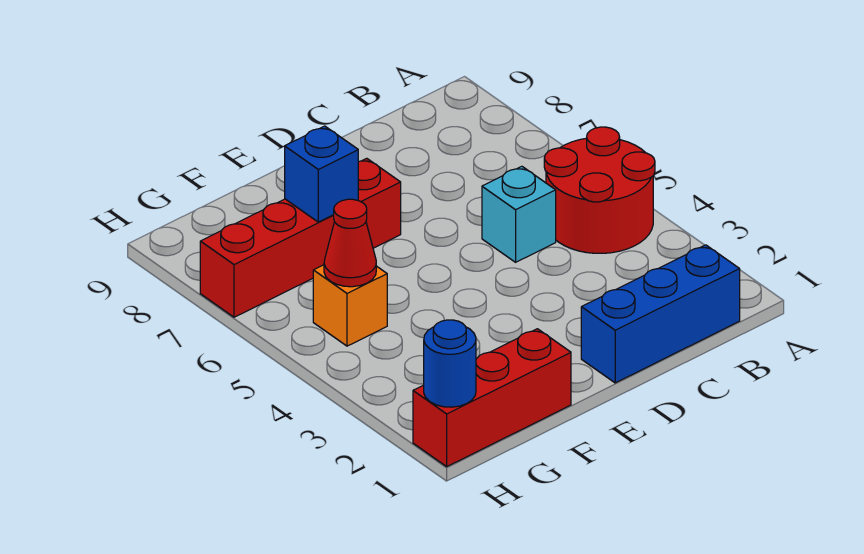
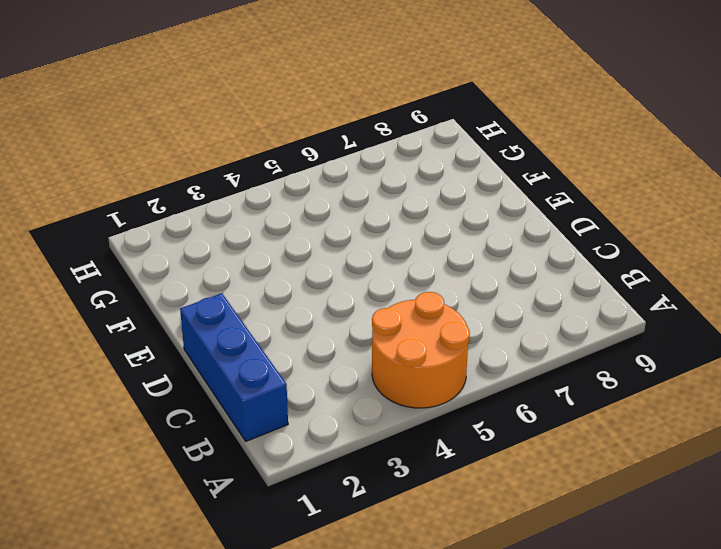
orange 2x2 round brick [372,292,470,408] -> red 2x2 round brick [544,127,655,253]
none -> cyan 1x1 brick [482,166,556,262]
none -> red 1x4 brick [200,158,401,317]

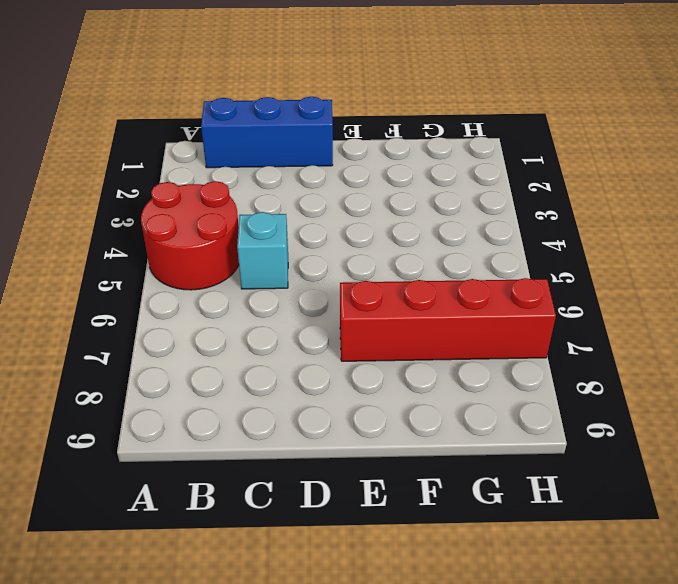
none -> red 1x3 brick [413,329,571,466]
none -> orange 1x1 brick [313,265,387,346]

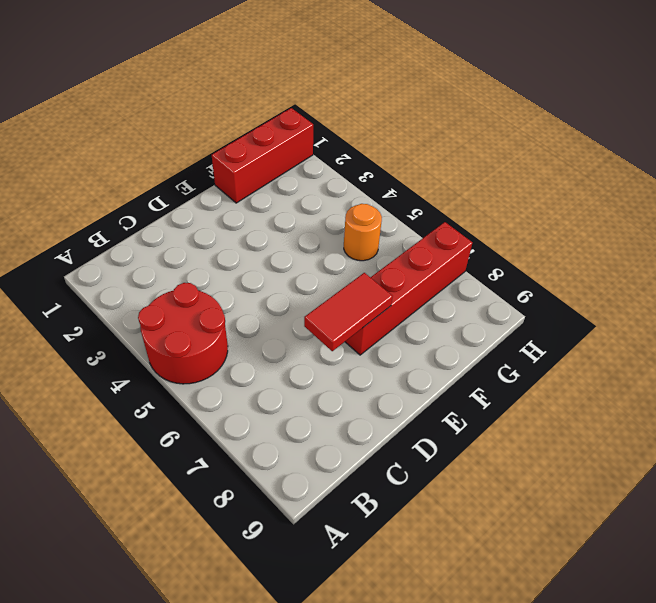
red 1x2 tile [304,273,393,351] -> none
orange 1x1 round brick [344,204,382,261] -> orange 1x1 brick [313,265,387,346]
none -> blue 1x3 brick [581,245,740,383]
none -> cyan 1x1 brick [482,166,556,262]

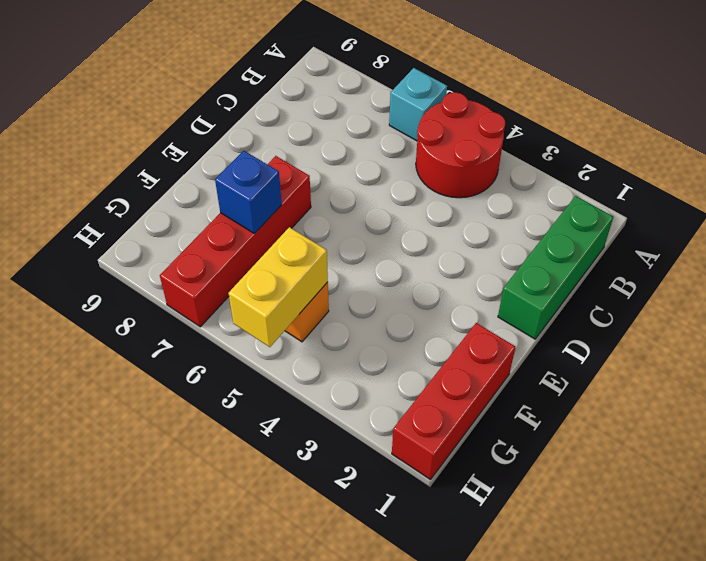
cyan 1x1 brick [389,68,447,141] -> cyan 1x1 brick moved to [482,166,556,262]
green 1x3 brick [498,196,613,339] -> blue 1x3 brick [581,245,740,383]
yellow 1x2 brick [229,227,328,347] -> red 1x1 cone [324,199,376,287]
none -> blue 1x1 round brick [424,320,476,407]

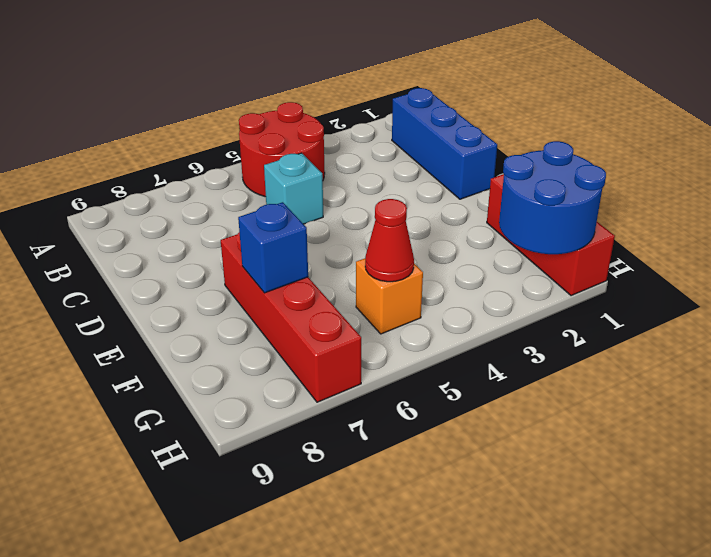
blue 2x2 round brick [499,141,606,254] -> blue 1x1 round brick [424,320,476,407]

